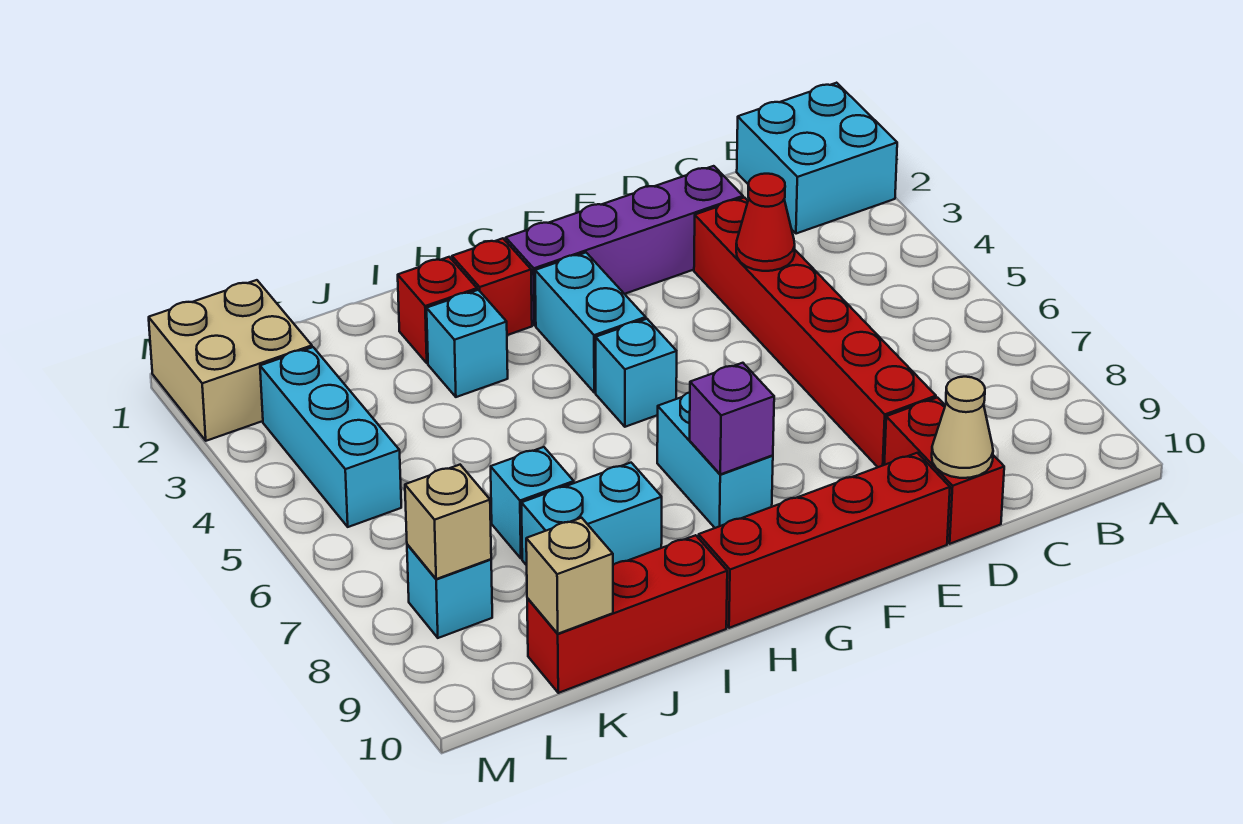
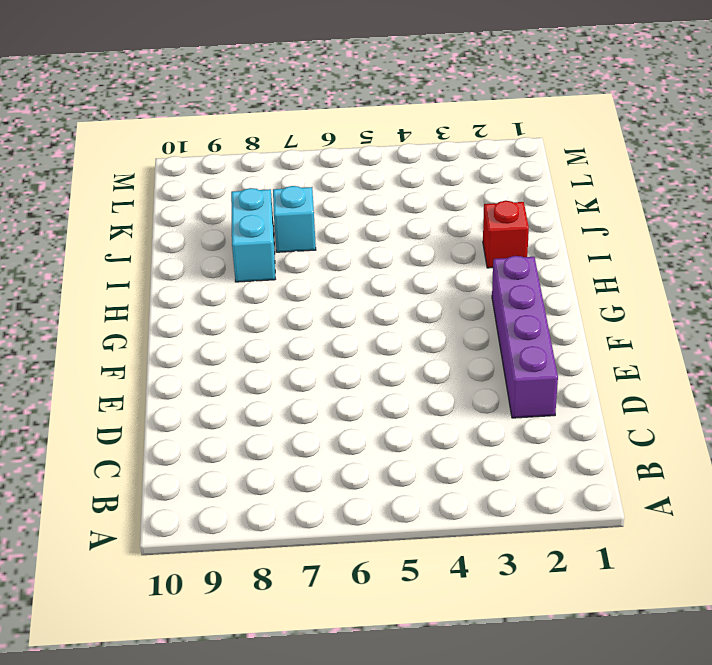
none -> cyan 2x2 brick [737,83,897,234]
none -> red 1x6 brick [694,198,936,467]
none -> red 1x2 brick [884,398,1004,544]

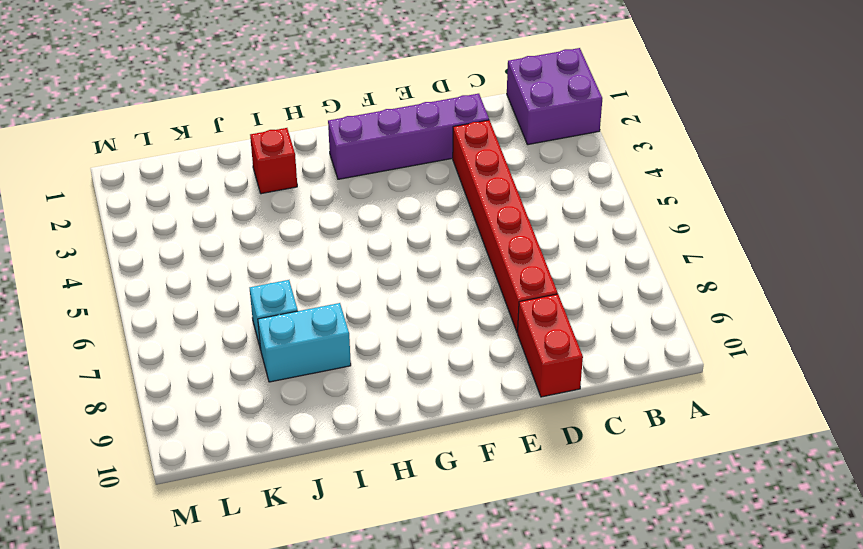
purple 2x2 brick [507,48,602,145] -> cyan 2x2 brick [737,83,897,234]
none -> red 1x4 brick [699,453,950,628]
none -> cyan 1x2 brick [535,253,646,393]
none -> cyan 1x1 brick [596,319,677,427]

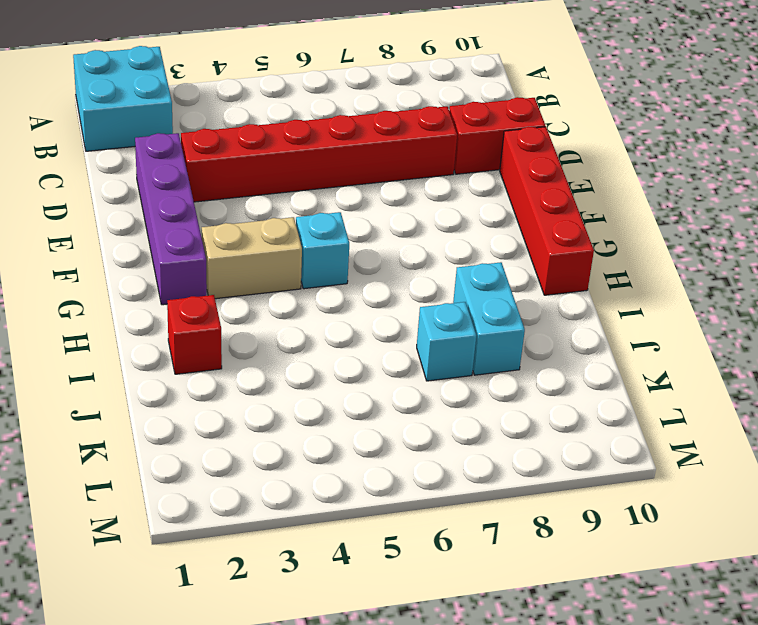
tan 1x2 brick [202,217,302,299] -> cyan 1x2 brick [535,253,646,393]
none -> cyan 1x2 brick [657,392,773,528]
none -> red 1x1 brick [452,238,532,335]
none -> cyan 1x1 brick [427,290,508,397]

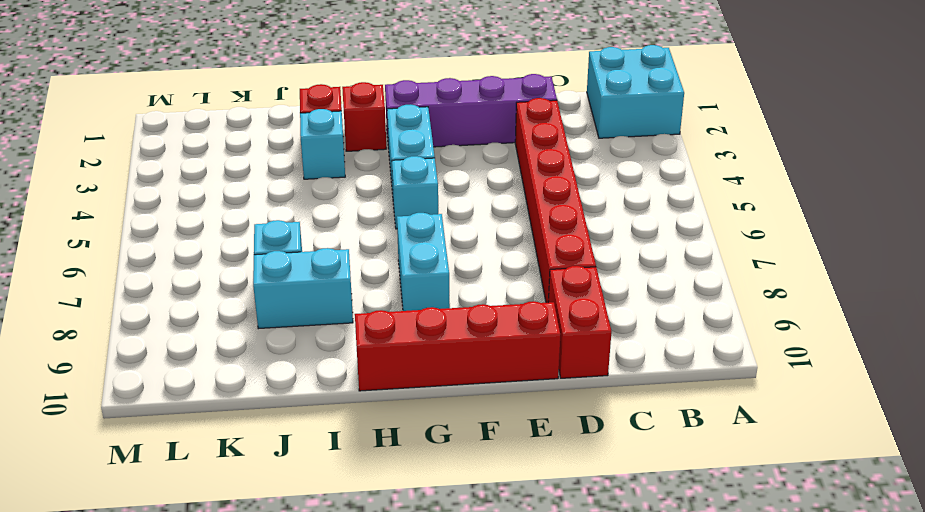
none -> red 1x3 brick [527,535,727,693]
none -> tan 2x2 brick [149,280,312,441]
none -> cyan 1x3 brick [260,347,401,527]

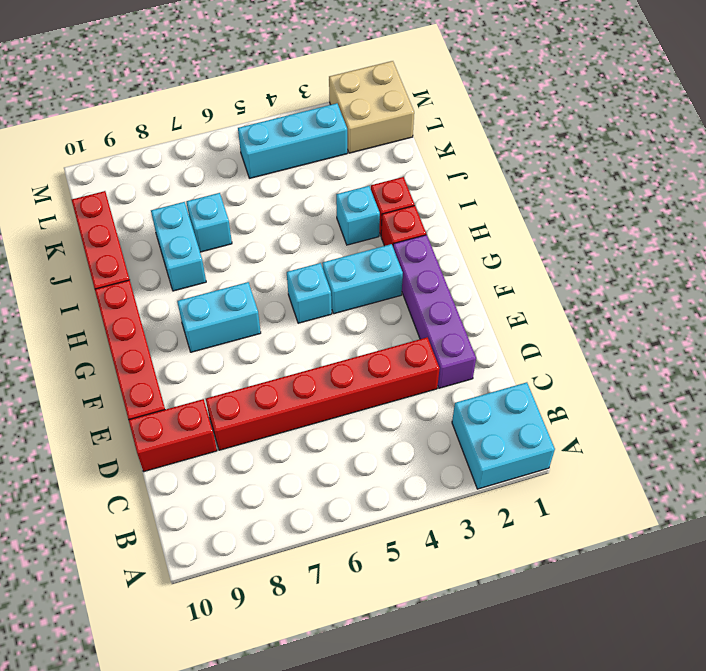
none -> cyan 1x1 brick [407,544,492,638]
none -> red 1x1 cone [736,174,795,271]
none -> tan 1x1 cone [932,377,993,478]

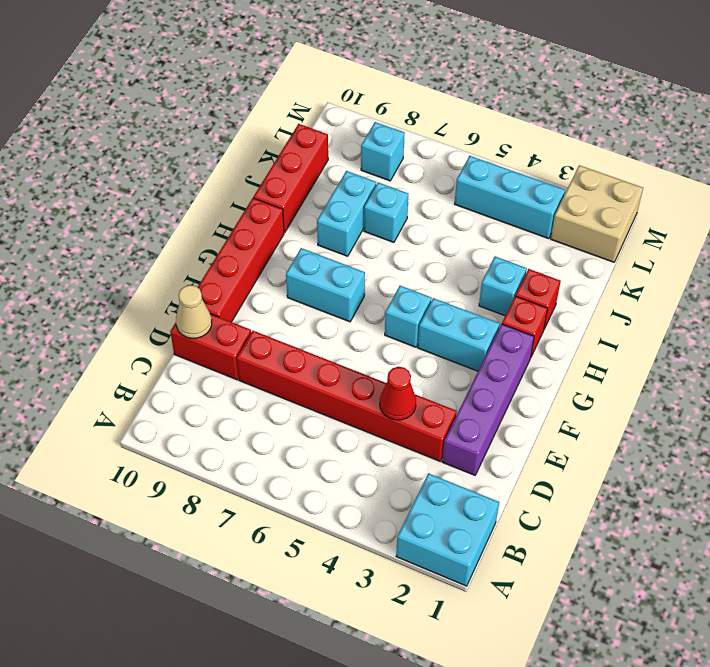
none -> purple 1x1 brick [690,363,774,474]
none -> tan 1x1 brick [526,518,613,634]
none -> tan 1x1 brick [405,465,491,579]

